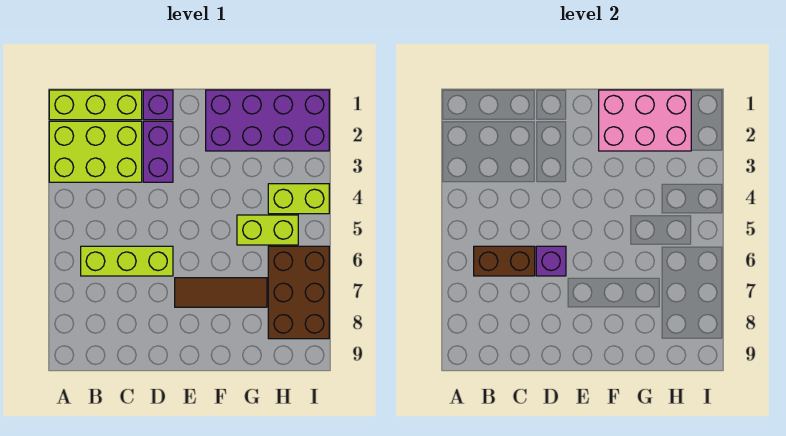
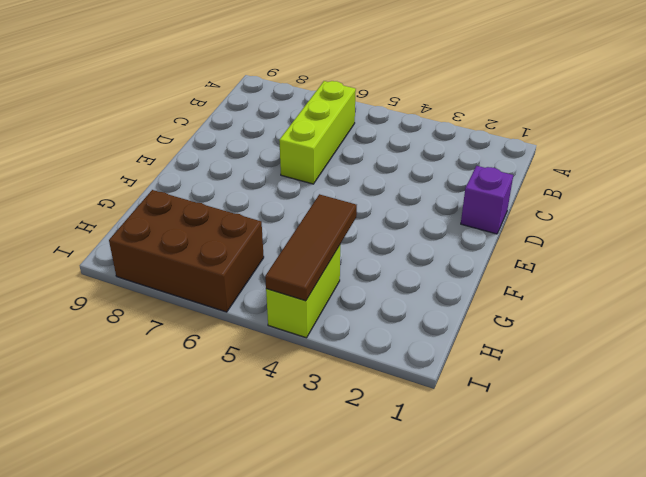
brown 1x3 tile [265,194,357,301] -> brown 1x3 tile moved to [175,278,267,307]
none -> lime 1x3 brick [49,90,142,120]
none -> lime 2x3 brick [49,121,142,182]
none -> purple 1x2 brick [143,121,173,182]

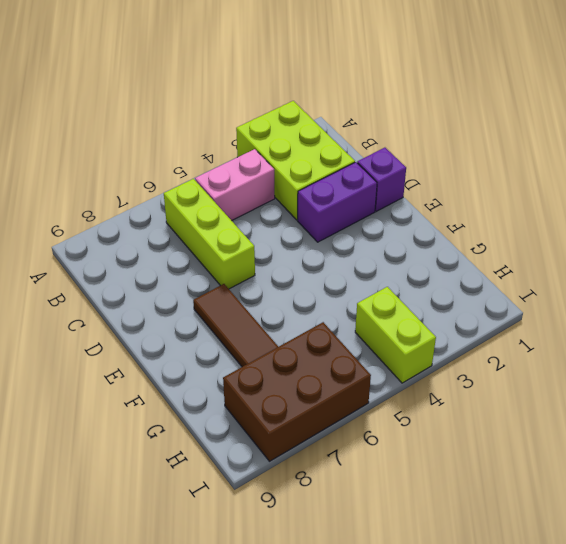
pink 1x2 brick [195,149,275,221] -> none
none -> lime 1x3 brick [49,90,142,120]
none -> purple 2x4 brick [206,90,329,151]
none -> lime 1x2 brick [237,215,298,245]

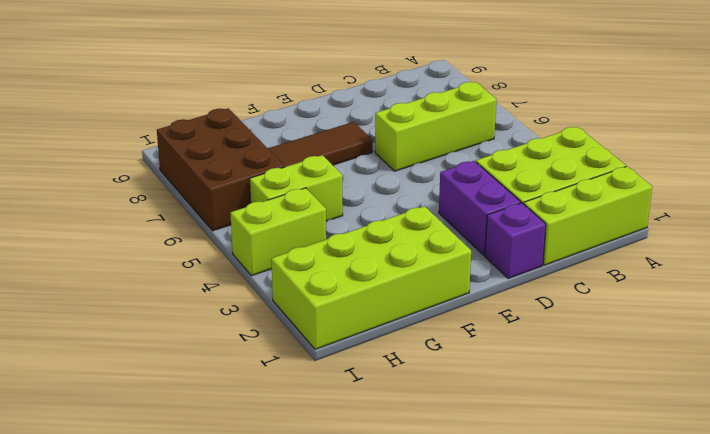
lime 2x4 brick [271,206,471,349] -> purple 2x4 brick [206,90,329,151]
none -> brown 1x2 brick [474,246,535,276]
none -> purple 1x1 brick [536,246,566,276]
none -> pink 2x3 brick [599,90,691,151]

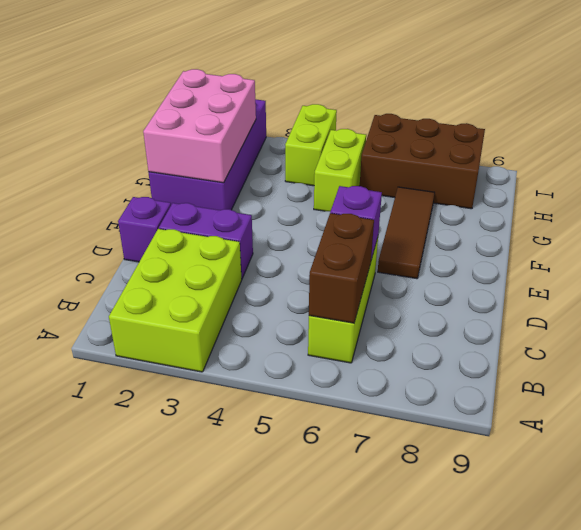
none -> lime 1x3 brick [49,90,142,120]

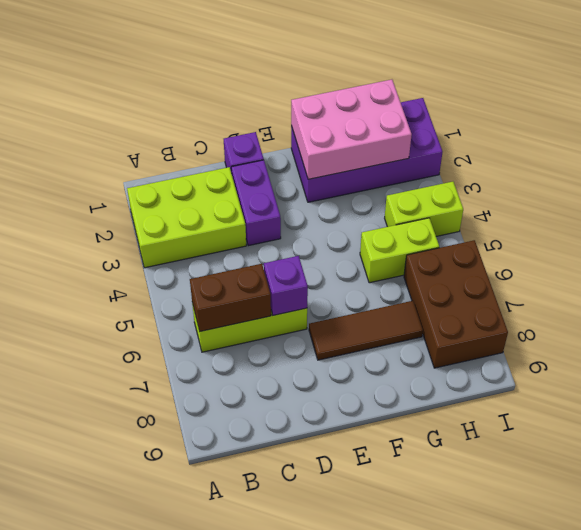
none -> lime 1x3 brick [49,90,142,120]

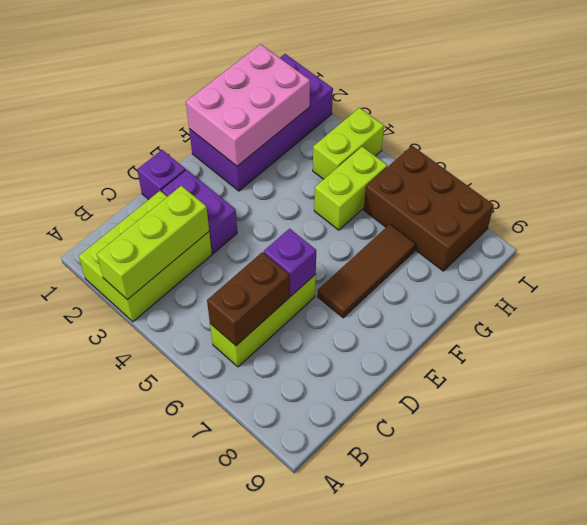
lime 1x3 brick [97,186,209,300] -> lime 1x3 brick moved to [49,90,142,120]

